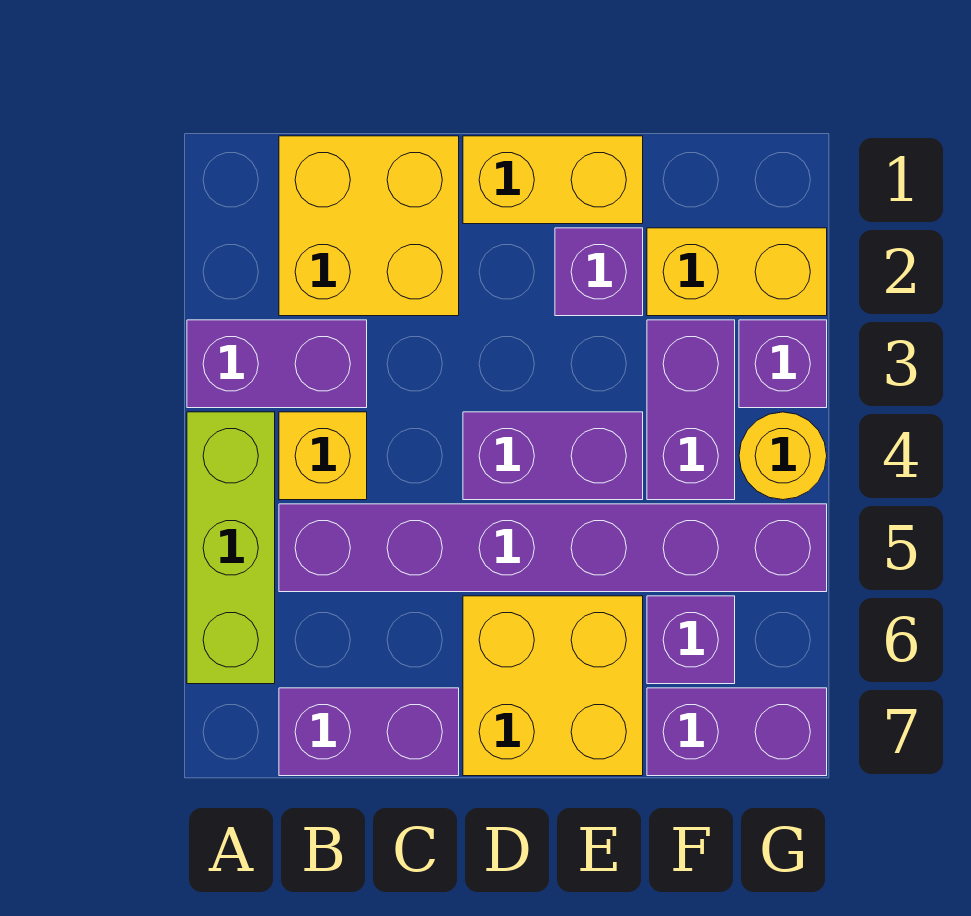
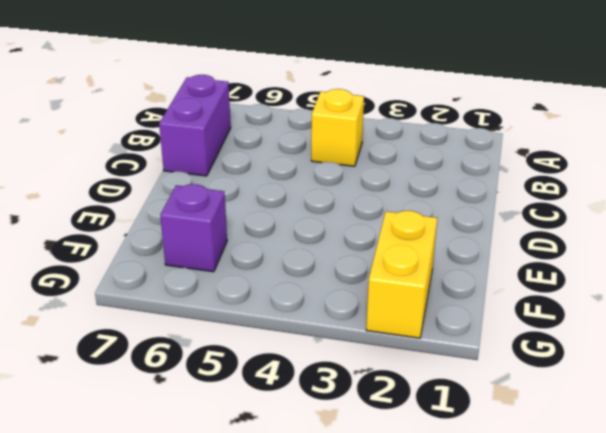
none -> purple 1x2 brick [187,320,367,408]
none -> lime 1x3 brick [187,412,275,684]
none -> yellow 2x2 brick [279,136,459,316]

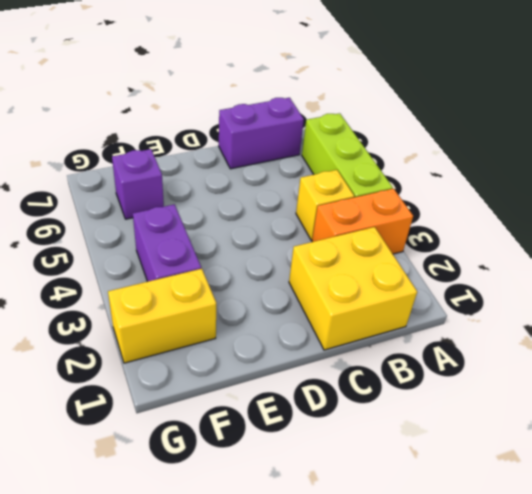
orange 1x2 brick [312,189,413,254] -> purple 1x2 brick [187,320,367,408]
none -> purple 1x6 brick [279,504,827,592]
none -> yellow 1x2 brick [463,136,643,224]
none -> purple 1x2 brick [463,412,643,500]

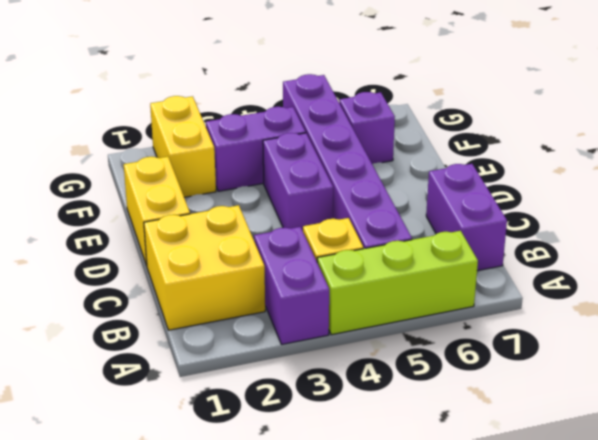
none -> yellow 2x2 brick [463,596,643,776]
none -> purple 1x1 brick [555,228,643,316]
none -> purple 1x2 brick [647,688,827,776]

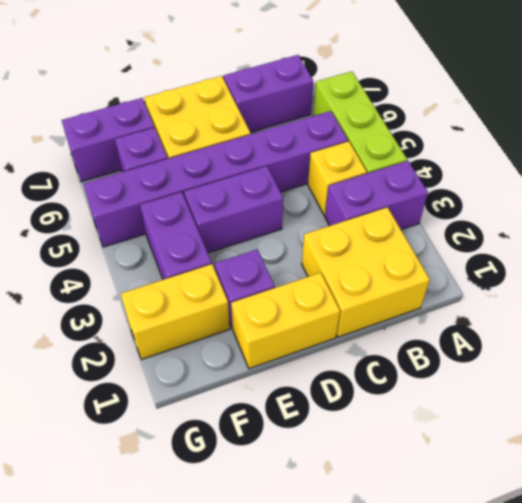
none -> purple 1x1 brick [739,320,827,408]
none -> yellow 1x1 round brick [739,412,827,500]

